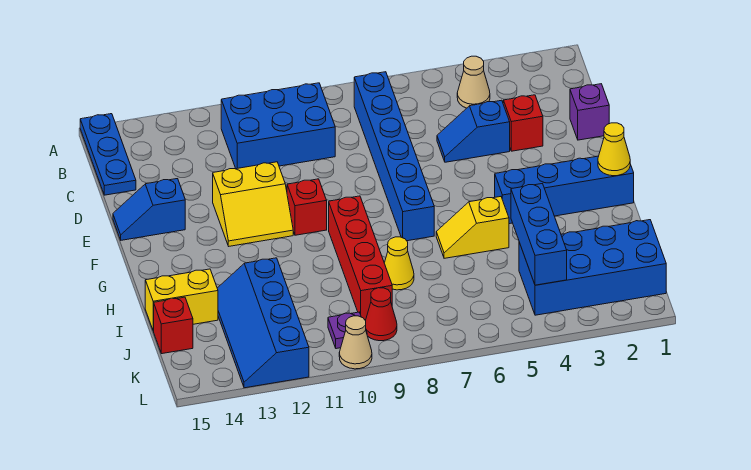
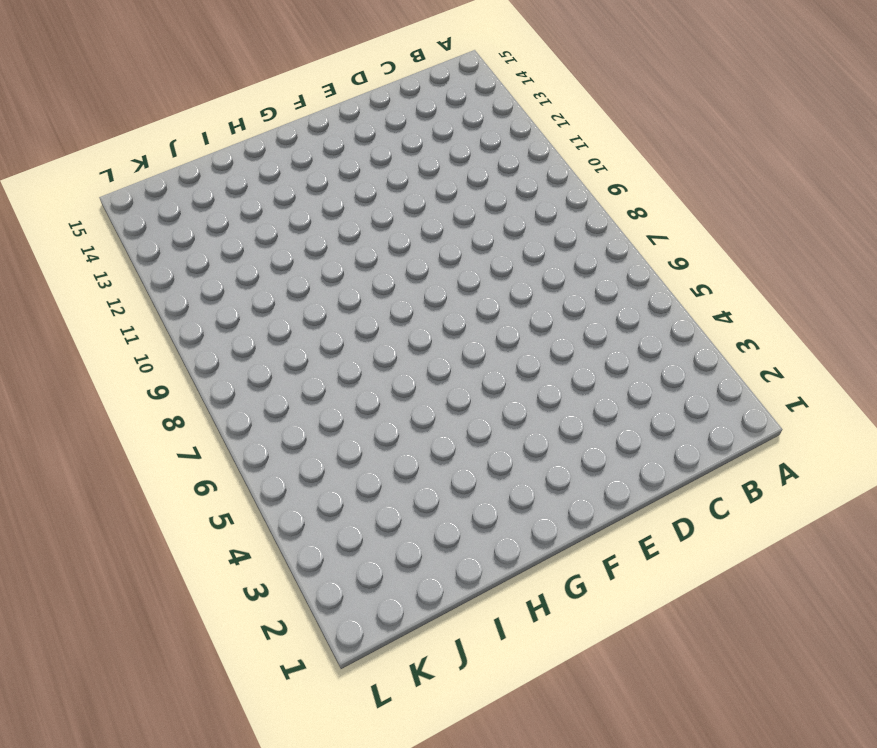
none -> blue 1x3 plate [80,114,136,195]
none -> tan 1x1 cone [457,56,490,108]
none -> blue 1x6 brick [354,72,434,241]

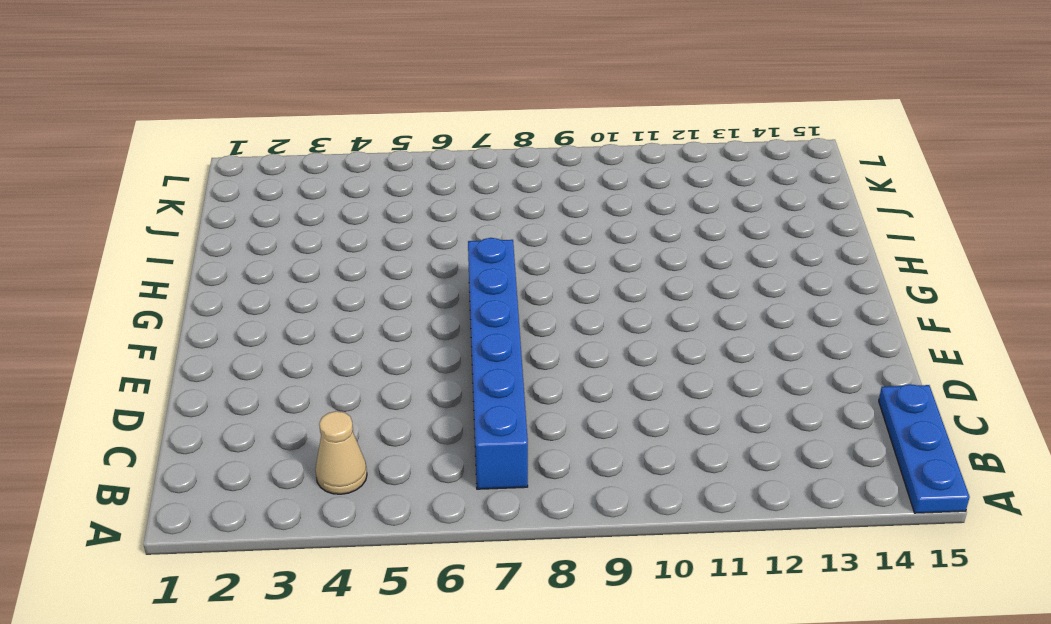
none -> blue 2x3 brick [221,83,335,169]
none -> purple 1x1 brick [570,84,609,140]
none -> red 1x1 brick [503,95,543,151]

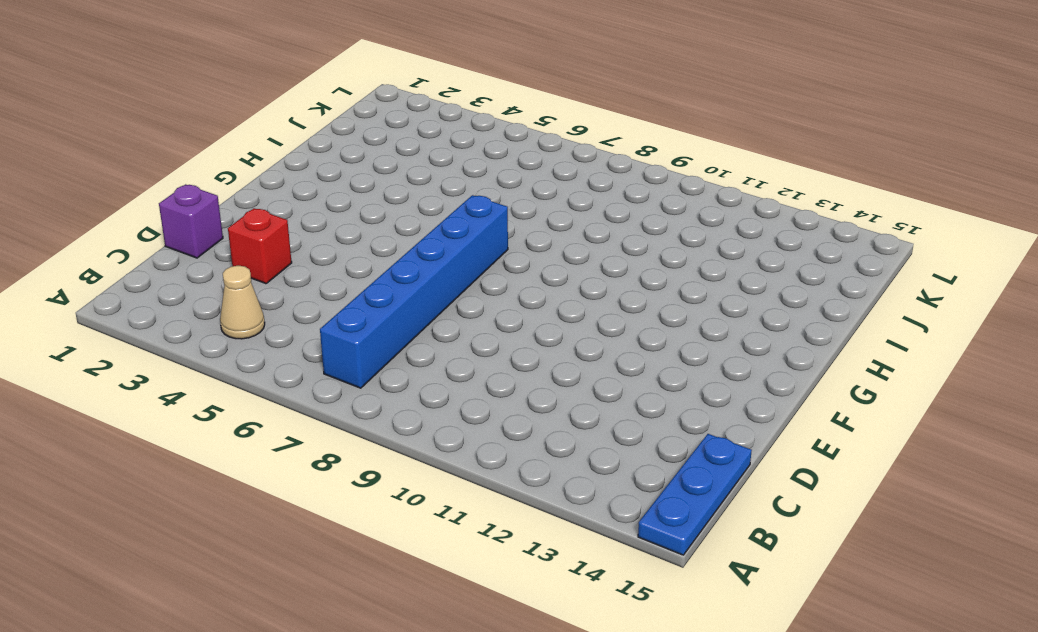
none -> blue 2x3 brick [221,83,335,169]
none -> blue 1x2 slope [437,100,510,162]
none -> yellow 2x2 slope [213,162,293,246]

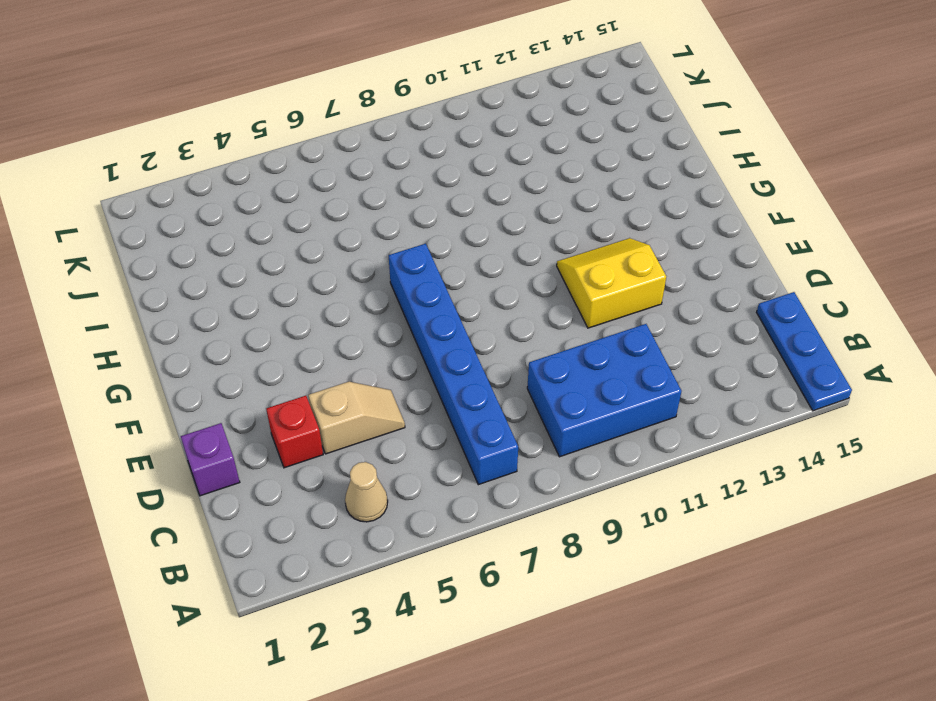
tan 1x2 slope [308,382,405,454] -> blue 1x2 slope [437,100,510,162]
none -> blue 1x2 slope [113,179,185,240]
none -> red 1x1 brick [287,179,327,235]
none -> blue 1x4 brick [495,156,634,224]

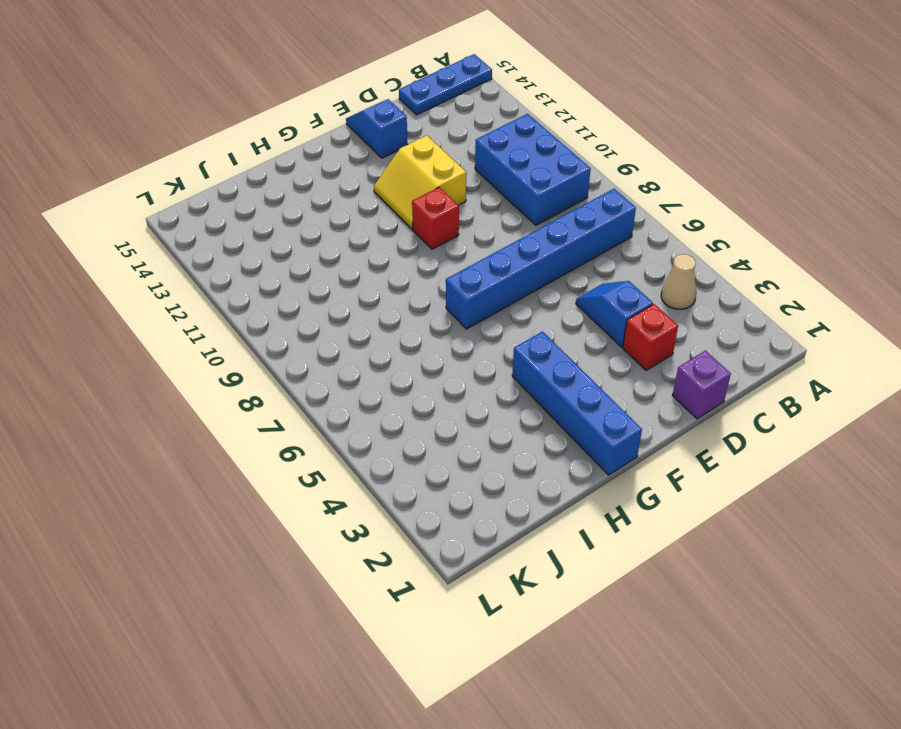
none -> red 1x4 brick [329,196,392,320]
none -> yellow 1x2 slope [436,197,509,258]
none -> yellow 1x1 cone [384,237,414,290]

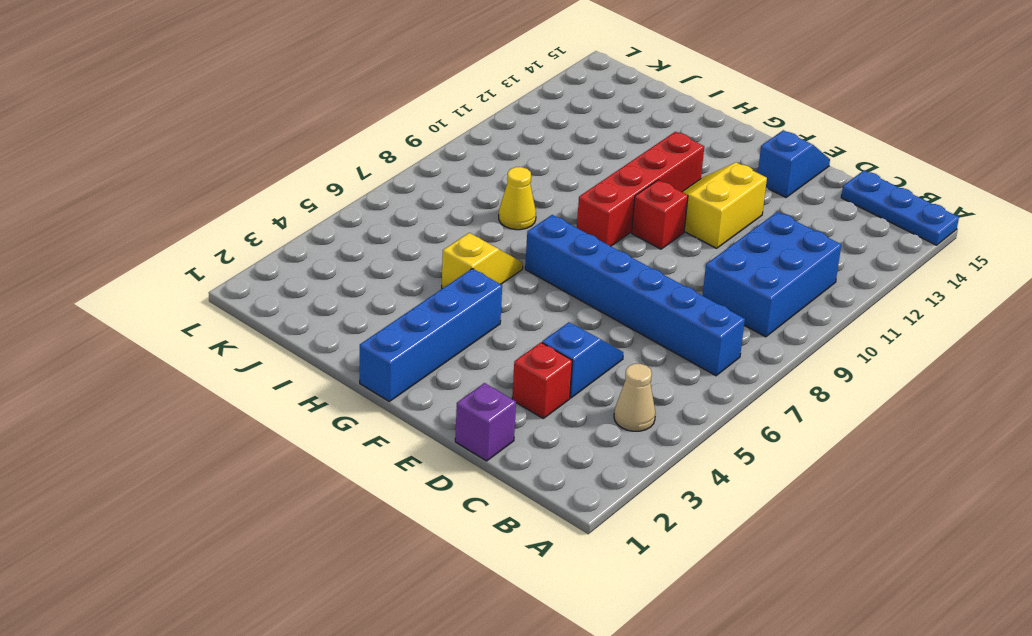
red 1x4 brick [577,132,704,246] -> red 1x4 brick turned to [329,196,392,320]
none -> blue 2x4 slope [217,258,309,388]
none -> yellow 1x2 brick [145,269,218,331]
none -> blue 2x4 brick [519,220,666,315]

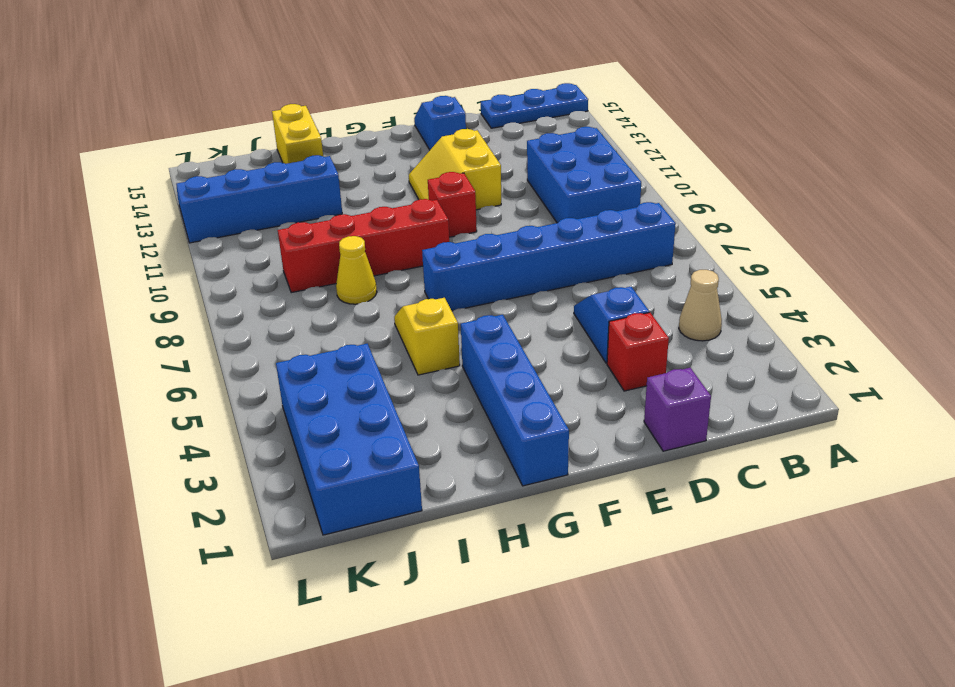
none -> red 1x1 brick [154,297,193,354]
none -> red 1x1 cone [365,288,397,341]
none -> purple 1x1 plate [328,312,367,349]

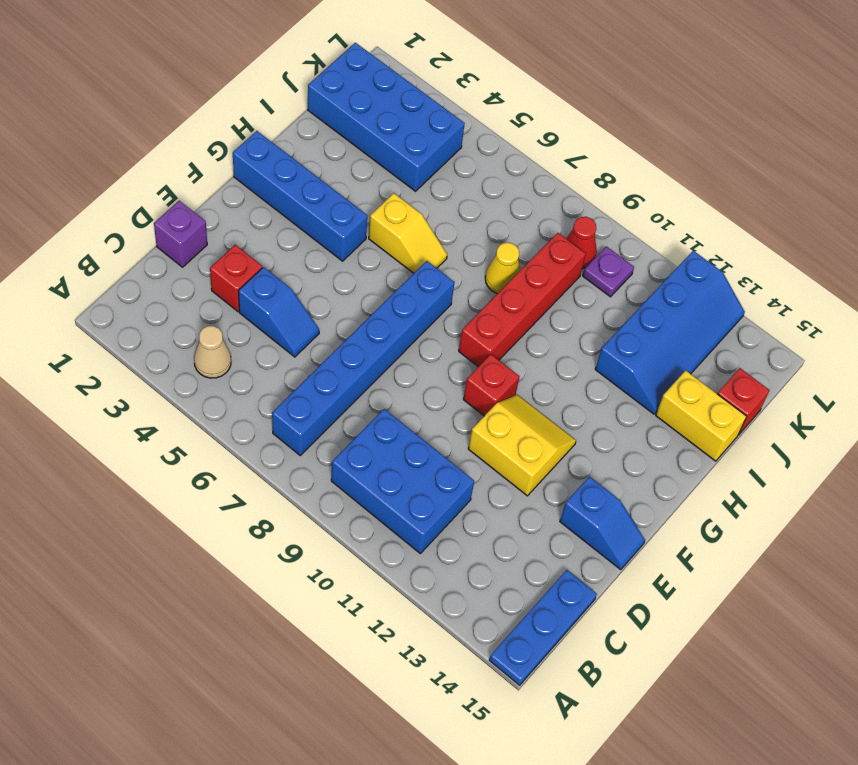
none -> tan 1x1 cone [339,316,372,369]
none -> yellow 1x1 cone [598,123,630,176]
none -> blue 1x3 brick [511,184,567,285]

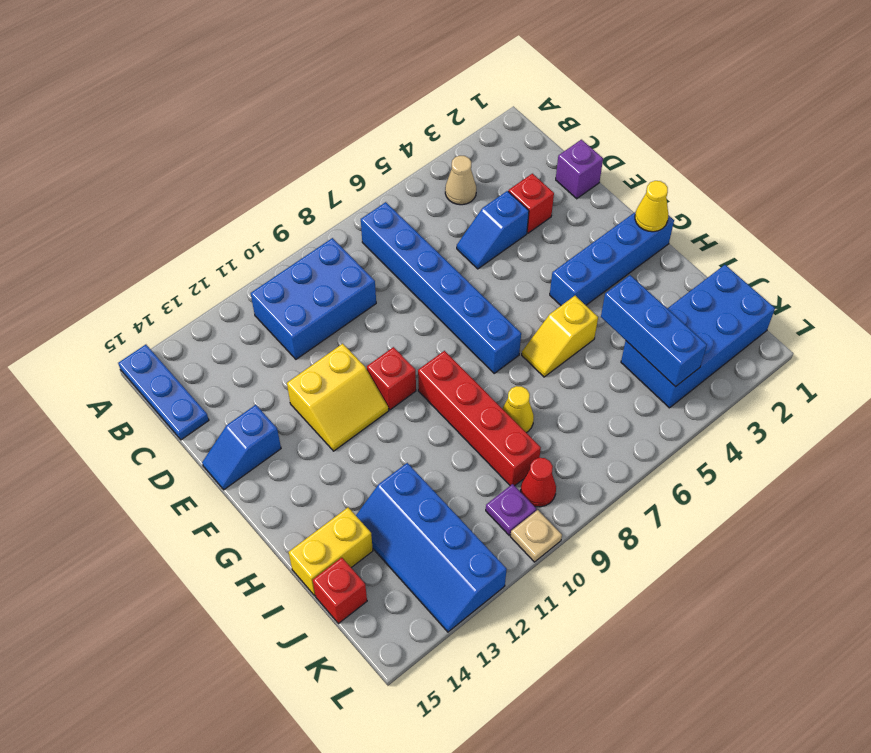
tan 1x1 plate [510,510,562,562] -> tan 1x1 cone [339,316,372,369]

